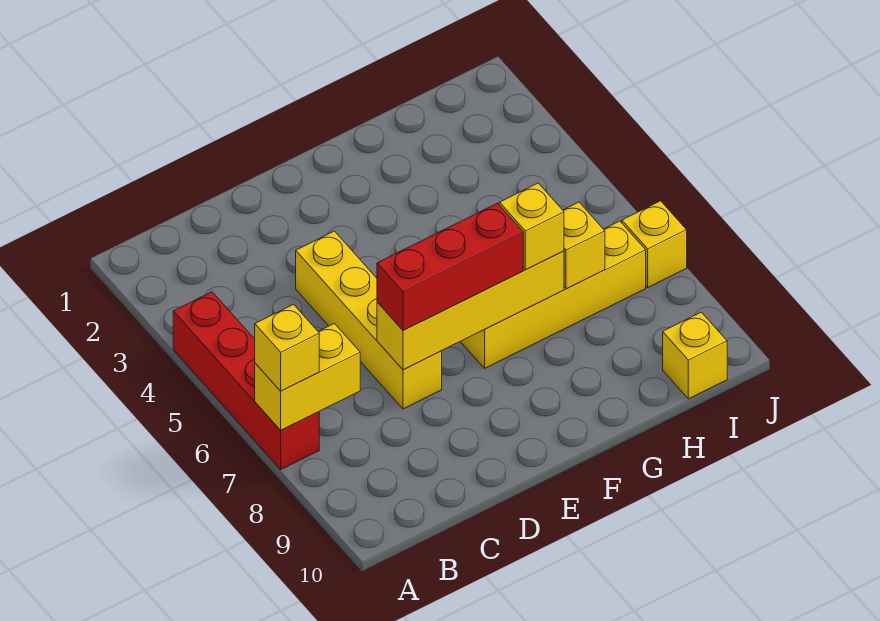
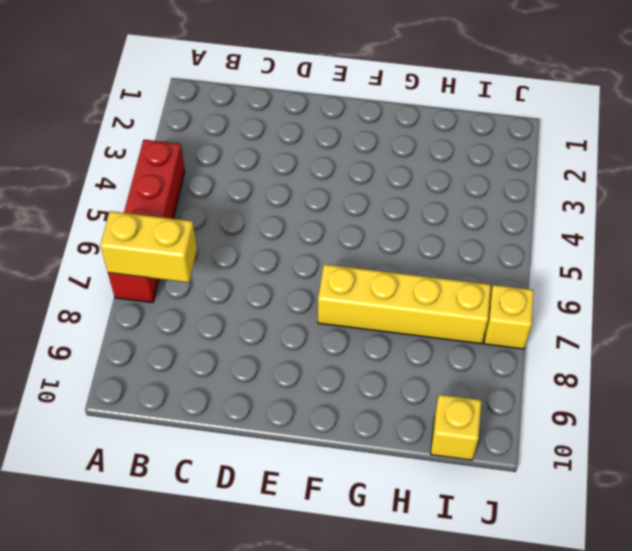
none -> yellow 1x4 brick [296,231,442,409]
none -> yellow 1x4 brick [377,251,564,370]

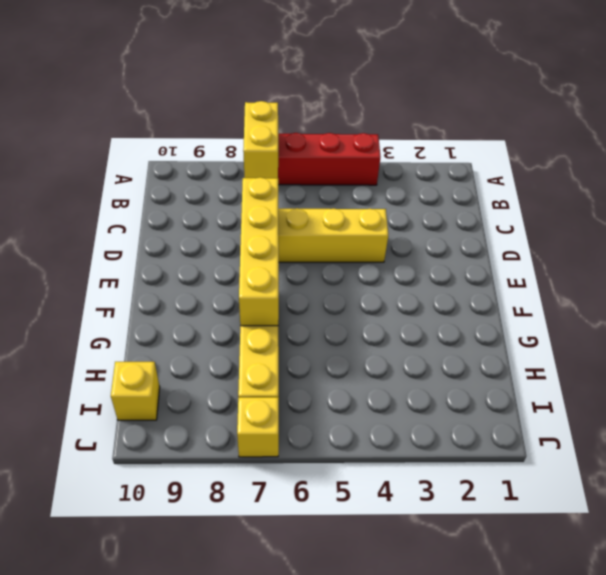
none -> yellow 1x1 brick [563,202,605,289]
none -> yellow 1x1 brick [255,304,319,391]

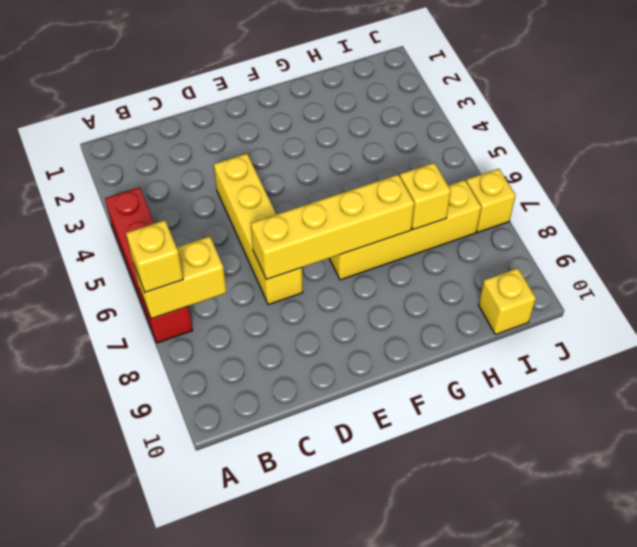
none -> red 1x3 brick [377,203,523,331]
none -> yellow 1x1 brick [499,183,564,270]

